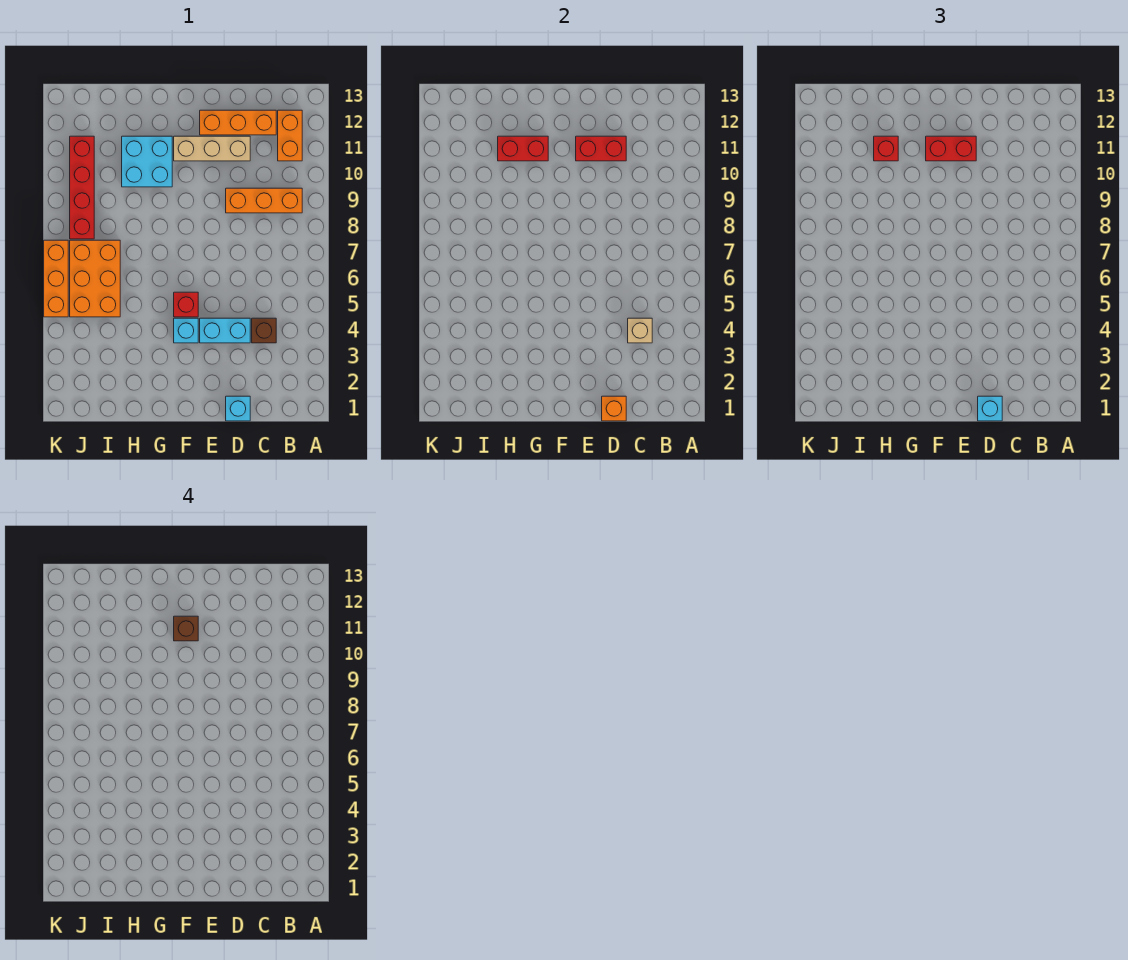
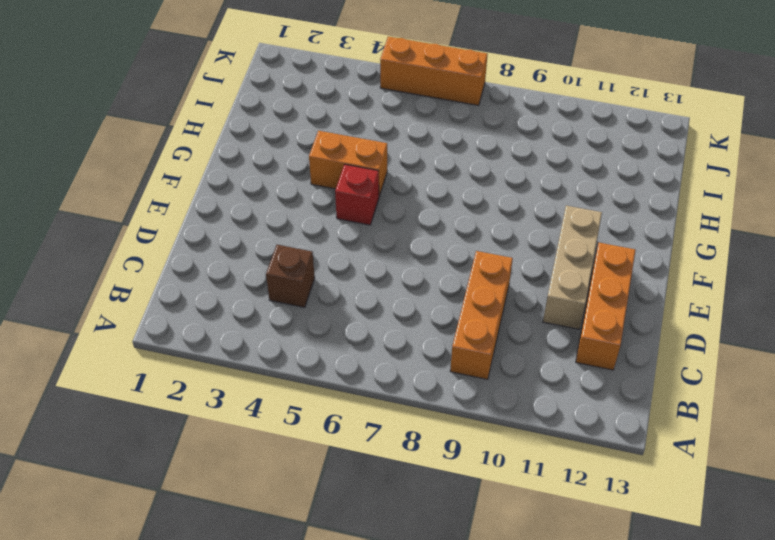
orange 1x2 brick [309,131,387,196] -> orange 1x2 brick moved to [278,110,302,161]
none -> cyan 1x1 brick [226,396,250,421]
none -> cyan 1x2 brick [200,318,250,343]
none -> cyan 1x1 brick [174,318,198,343]

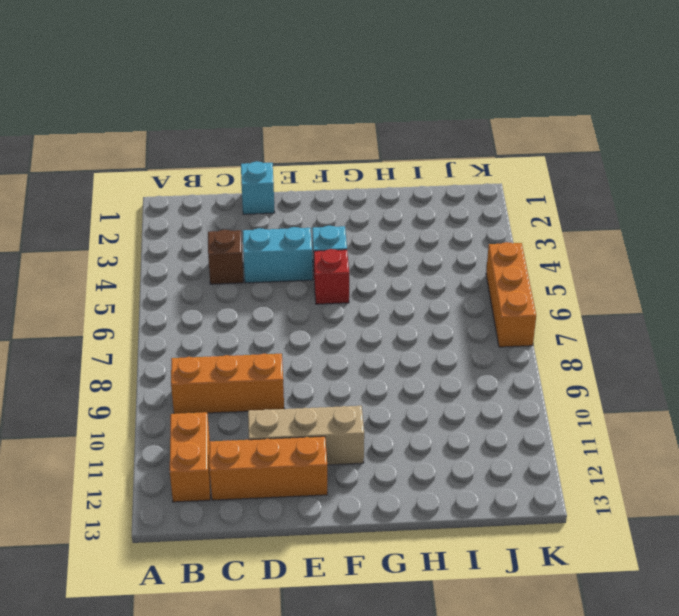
none -> cyan 2x2 brick [122,136,172,187]
none -> orange 2x3 brick [70,240,120,317]
none -> red 1x4 brick [70,136,94,239]

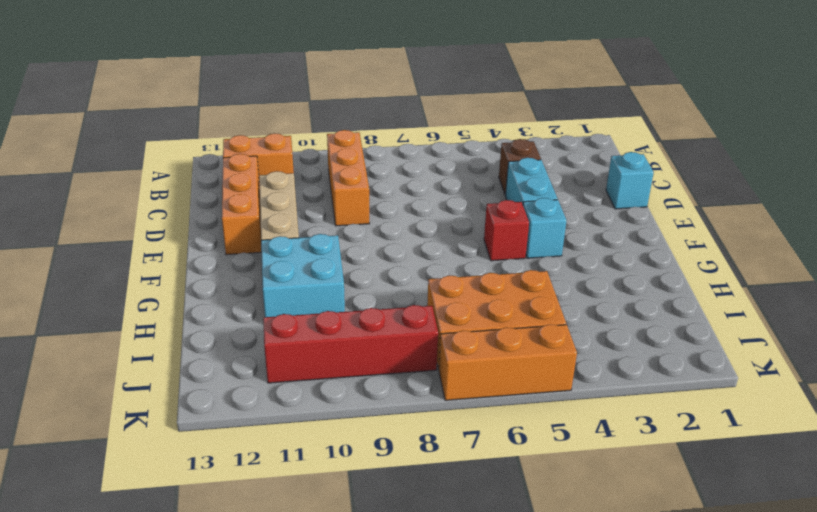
none -> tan 1x1 brick [628,318,652,343]
none -> orange 1x1 brick [602,396,626,421]
none -> red 1x2 brick [576,136,626,161]

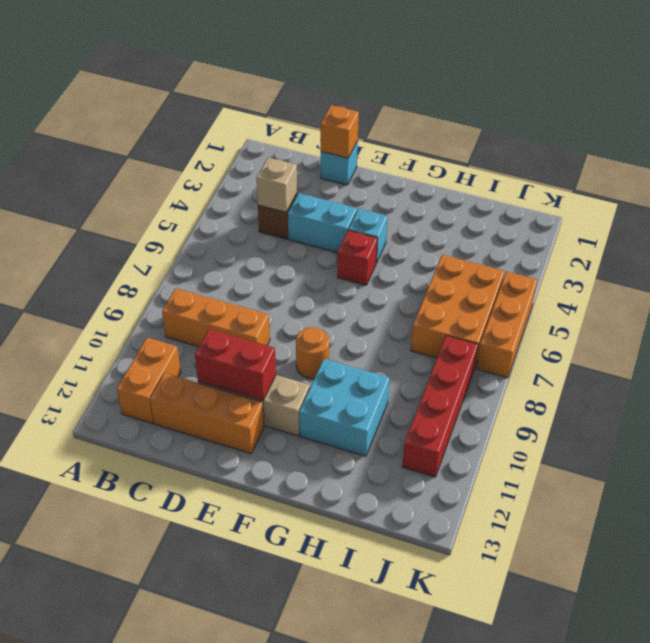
orange 1x1 round brick [296,327,329,379] -> none
none -> red 1x2 brick [498,136,548,161]
none -> cyan 1x1 brick [978,396,1002,421]
none -> red 1x2 brick [926,136,976,161]

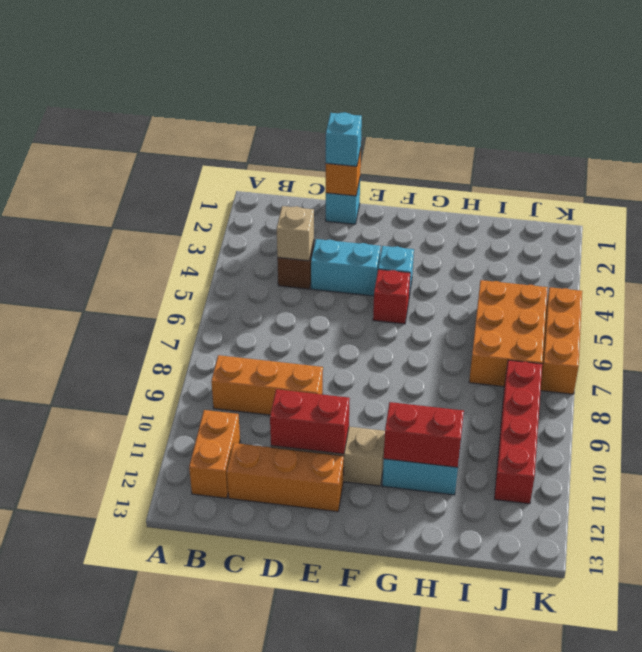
none -> red 1x2 brick [926,136,976,161]
none -> red 1x1 brick [874,136,898,161]
none -> brown 1x1 brick [174,616,198,641]

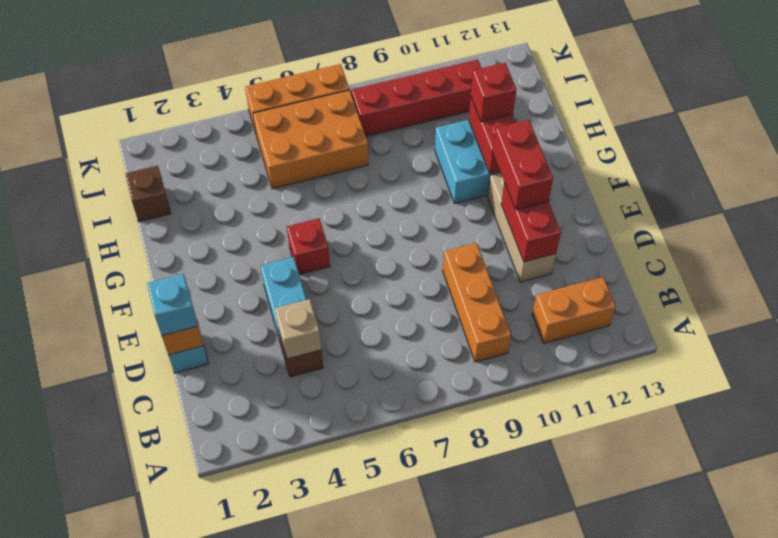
brown 1x1 brick [126,166,171,222] -> brown 1x1 brick moved to [174,616,198,641]
none -> orange 1x3 brick [200,110,276,135]
none -> cyan 1x1 brick [174,318,198,343]

